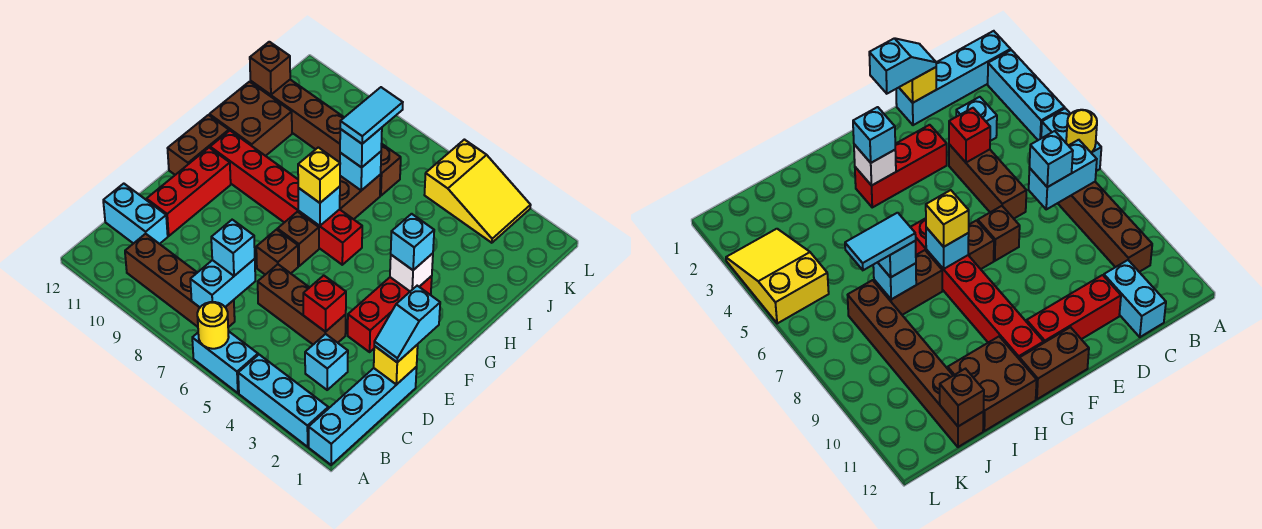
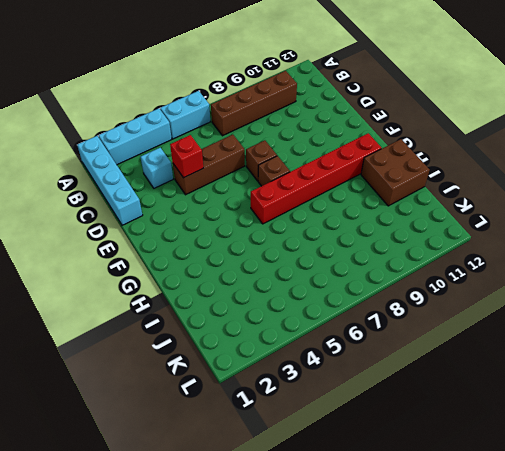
none -> cyan 1x2 brick [103,184,168,244]
none -> red 1x3 brick [147,148,231,236]
none -> red 1x3 brick [348,276,432,352]
none -> brown 1x2 brick [168,115,229,175]

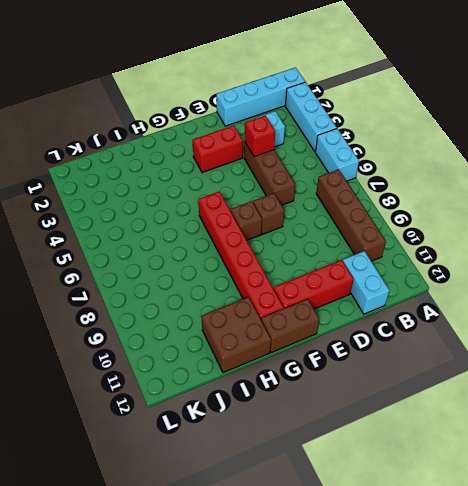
red 1x2 brick [192,125,243,173] -> red 1x3 brick [348,276,432,352]
none -> brown 1x2 brick [340,174,381,219]
none -> brown 1x6 brick [250,80,401,196]
none -> yellow 2x3 slope [425,140,531,243]
none -> yellow 1x1 round brick [197,302,229,349]

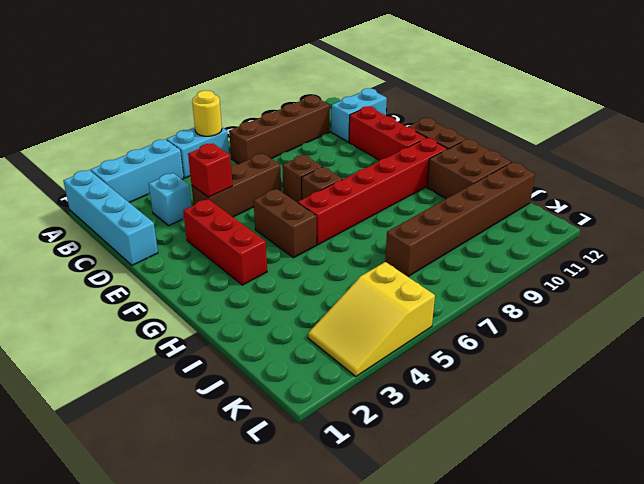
brown 1x2 brick [254,189,317,258] -> brown 1x2 brick moved to [340,174,381,219]
none -> cyan 1x2 brick [190,259,255,307]
none -> yellow 1x1 brick [374,344,418,385]
none -> white 1x1 brick [390,253,433,291]
none -> cyan 1x1 brick [298,187,340,226]

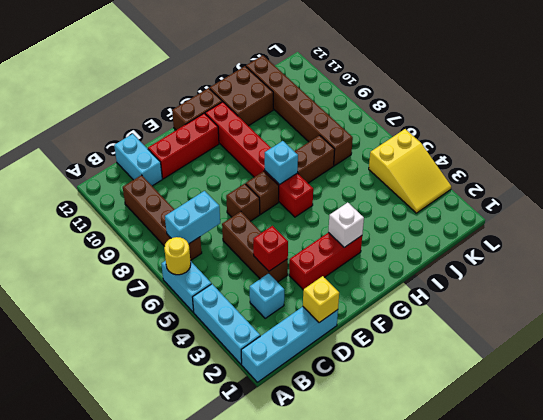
none -> cyan 1x1 brick [340,152,381,190]
none -> brown 1x1 brick [250,42,290,95]
none -> cyan 1x1 brick [211,220,255,276]
none -> cyan 1x2 slope [374,286,440,362]

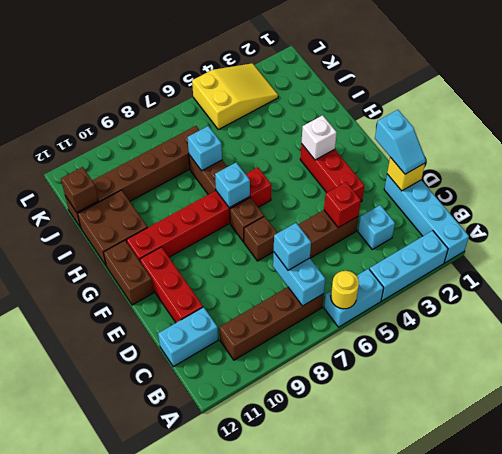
none -> cyan 1x1 brick [391,214,434,270]
none -> yellow 1x1 brick [298,147,340,203]
none -> cyan 1x1 brick [340,128,382,167]
none -> cyan 1x2 tile [340,87,403,144]

